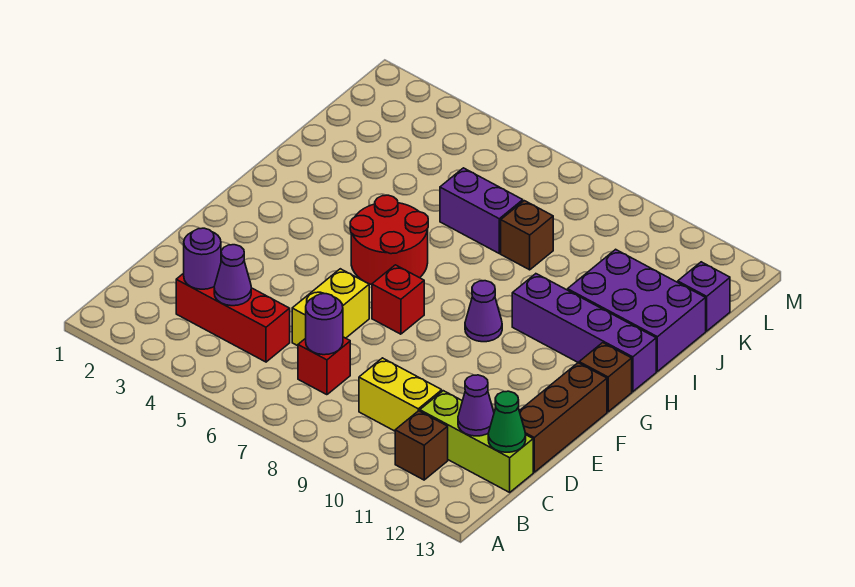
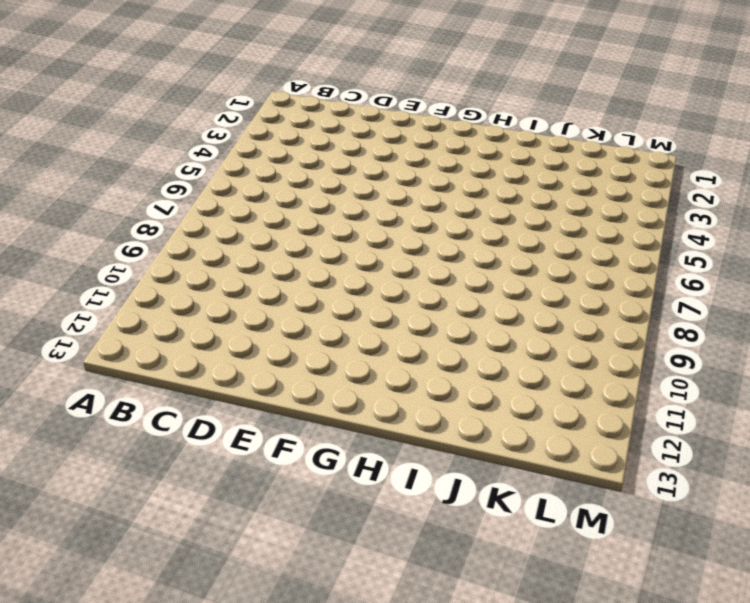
none -> brown 1x1 brick [395,411,448,480]
none -> red 1x3 brick [176,273,290,362]
none -> red 1x1 brick [298,337,350,395]

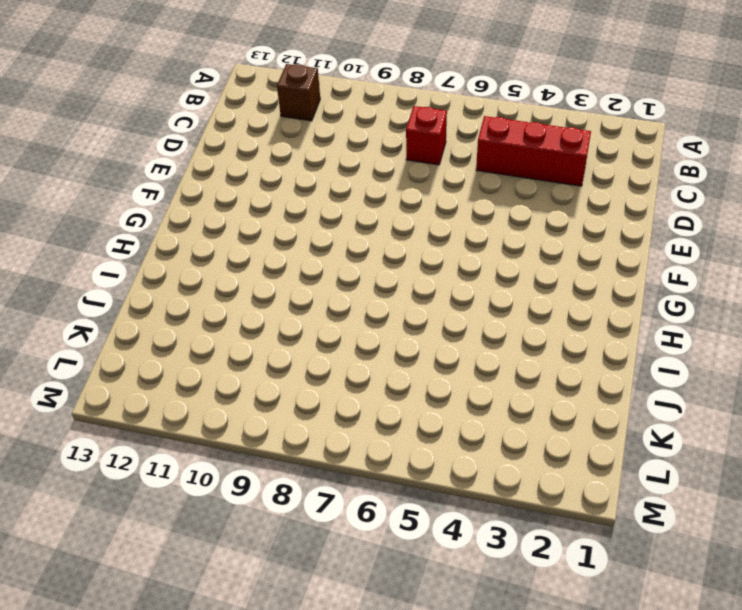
none -> yellow 1x2 brick [359,358,442,431]
none -> lime 1x3 brick [420,391,533,492]
none -> yellow 1x2 brick [292,269,369,346]

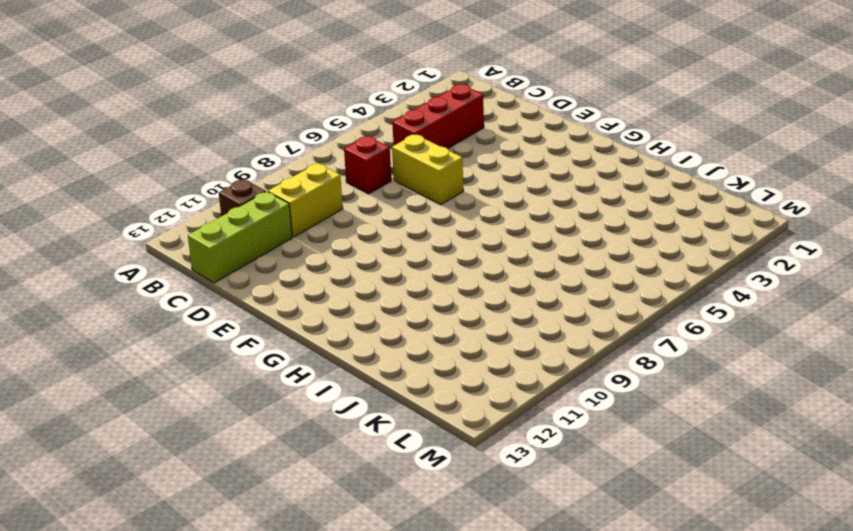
none -> brown 1x3 brick [519,363,607,472]
none -> red 1x1 brick [372,265,424,334]
none -> red 2x2 round brick [350,195,428,285]

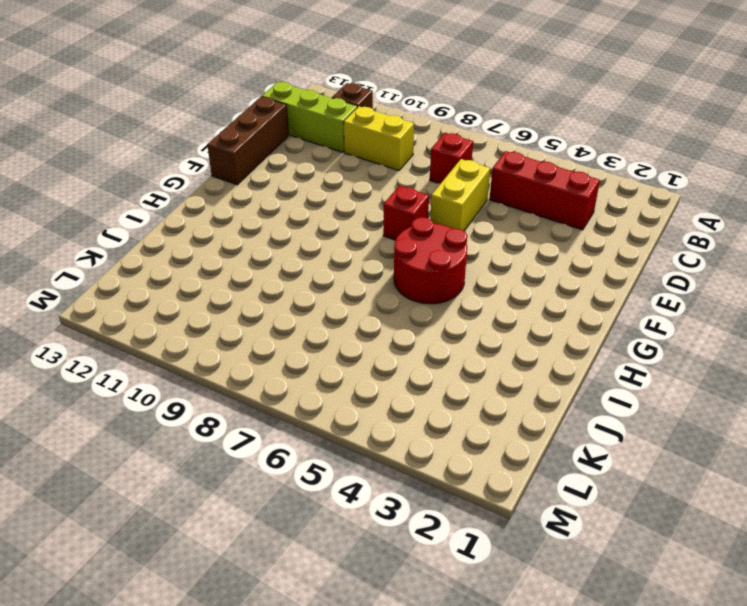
none -> purple 1x1 cone [465,281,502,342]
none -> brown 1x1 brick [579,343,632,412]
none -> purple 1x4 brick [512,274,656,392]

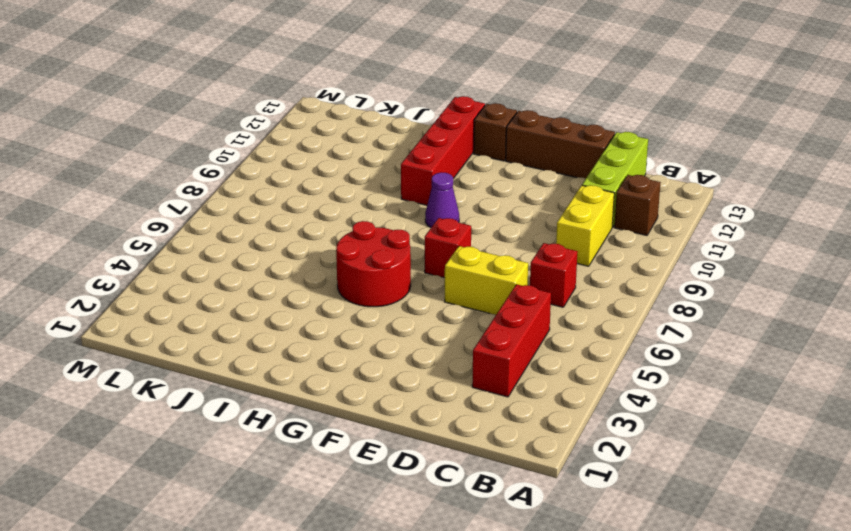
red 1x4 brick [401,96,485,205] -> purple 1x4 brick [512,274,656,392]
none -> purple 2x3 brick [568,249,706,371]
none -> purple 1x2 brick [440,168,523,253]
none -> brown 1x1 brick [501,201,553,270]

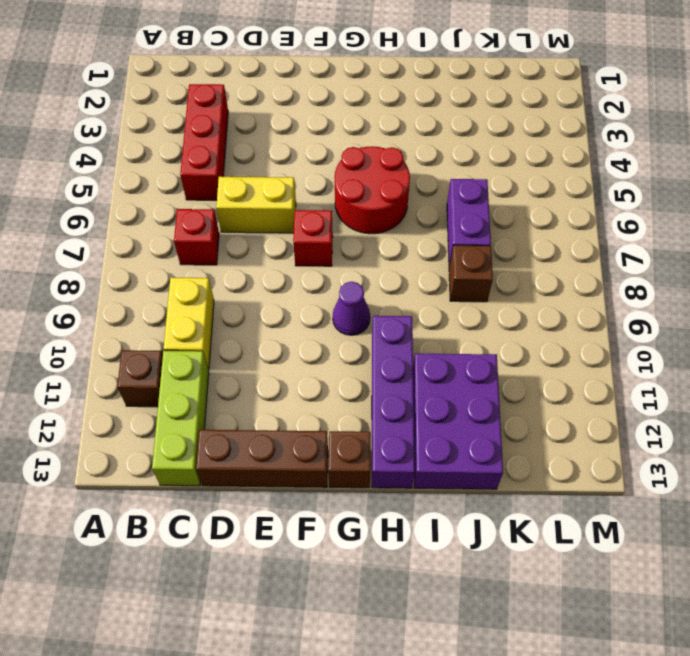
none -> purple 1x1 brick [678,262,730,331]
none -> purple 1x1 round brick [184,228,221,289]
none -> purple 1x1 cone [214,245,251,306]

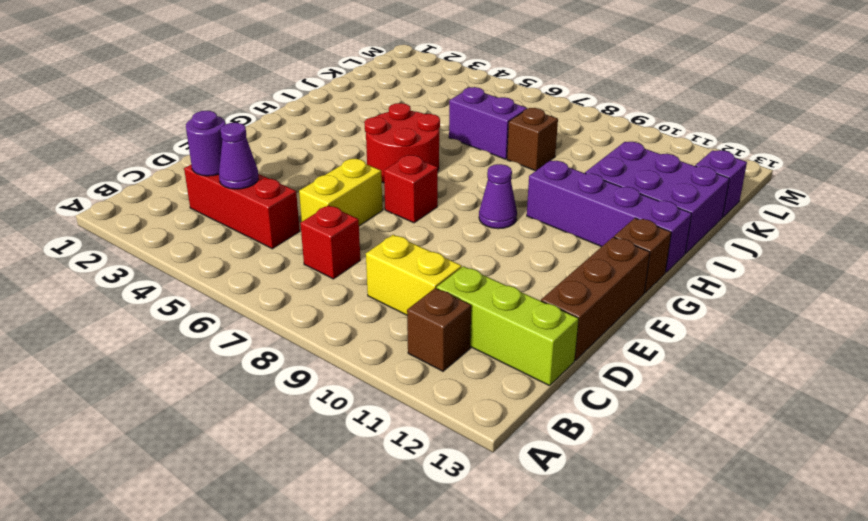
none -> purple 1x1 round brick [306,294,343,355]
none -> purple 1x1 cone [458,375,494,436]
none -> green 1x1 cone [488,391,526,452]

